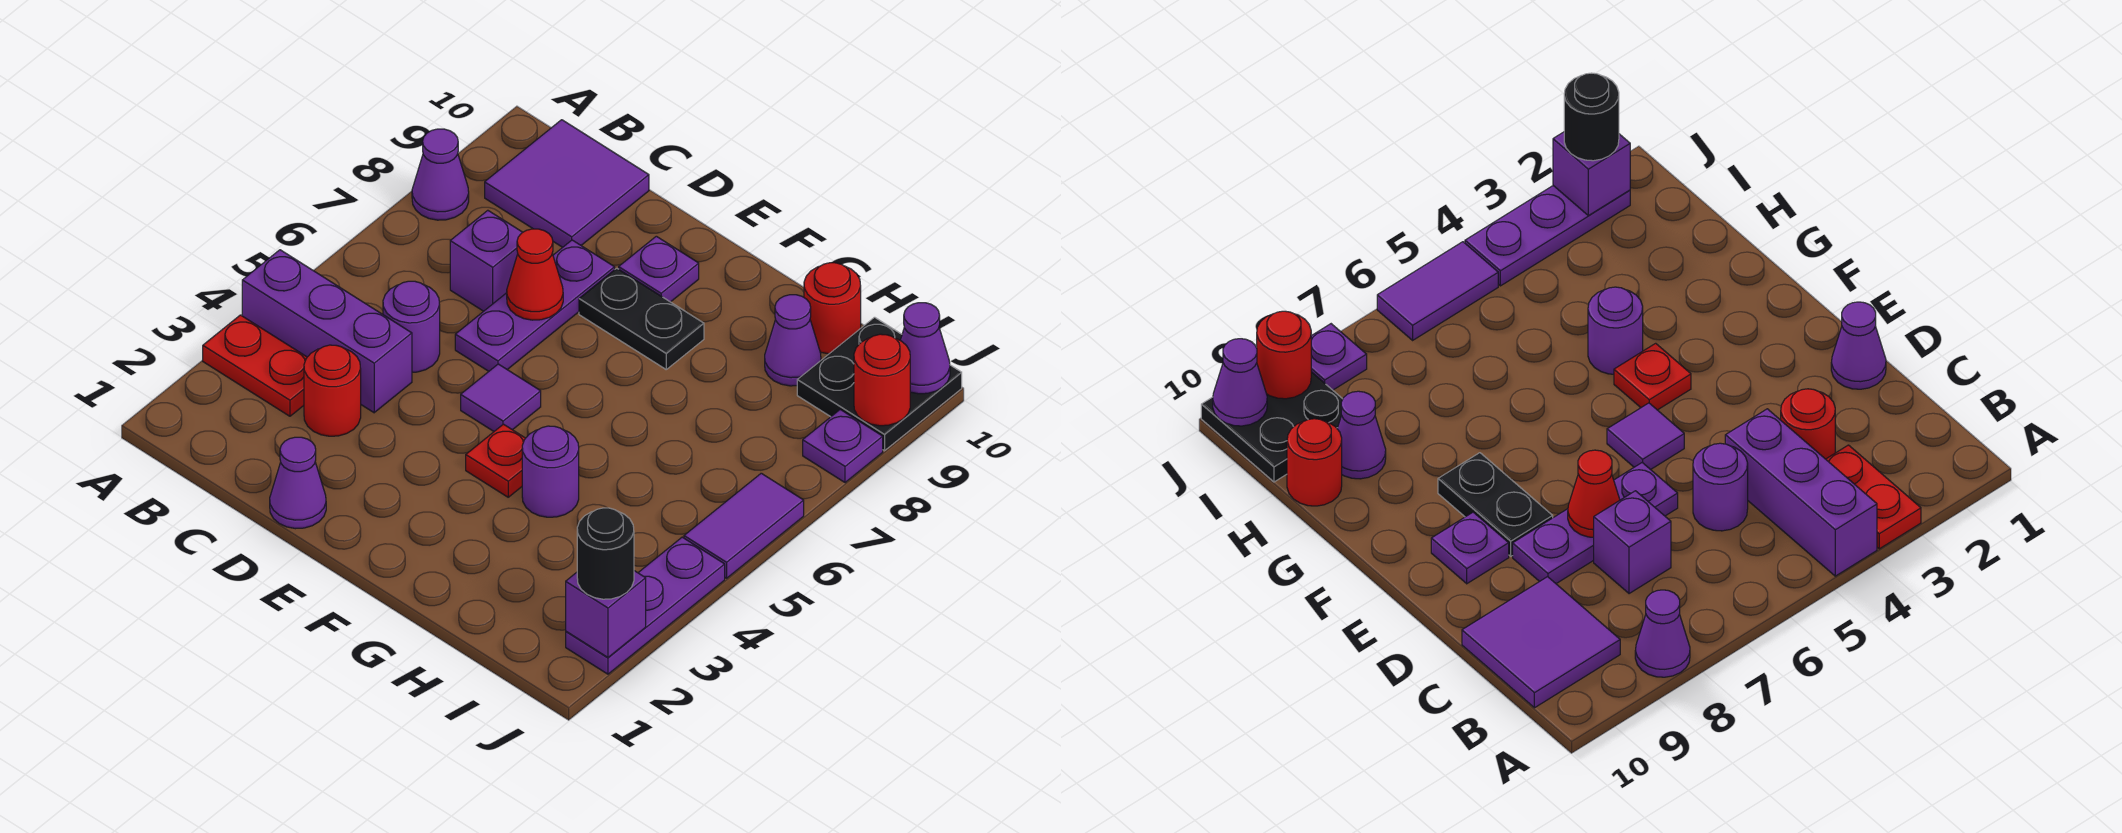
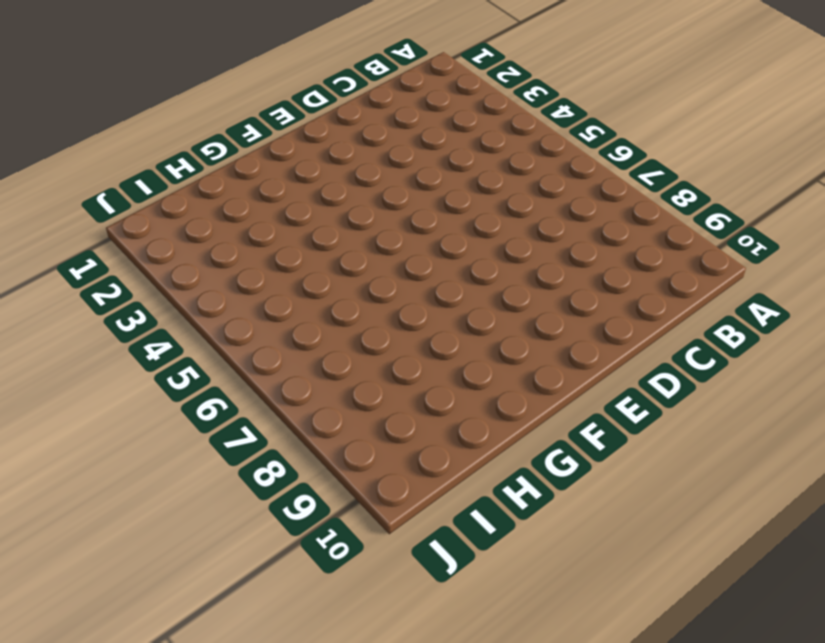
none -> red 1x2 plate [203,315,307,416]
none -> purple 1x3 brick [242,250,412,413]
none -> purple 1x1 cone [412,129,469,220]

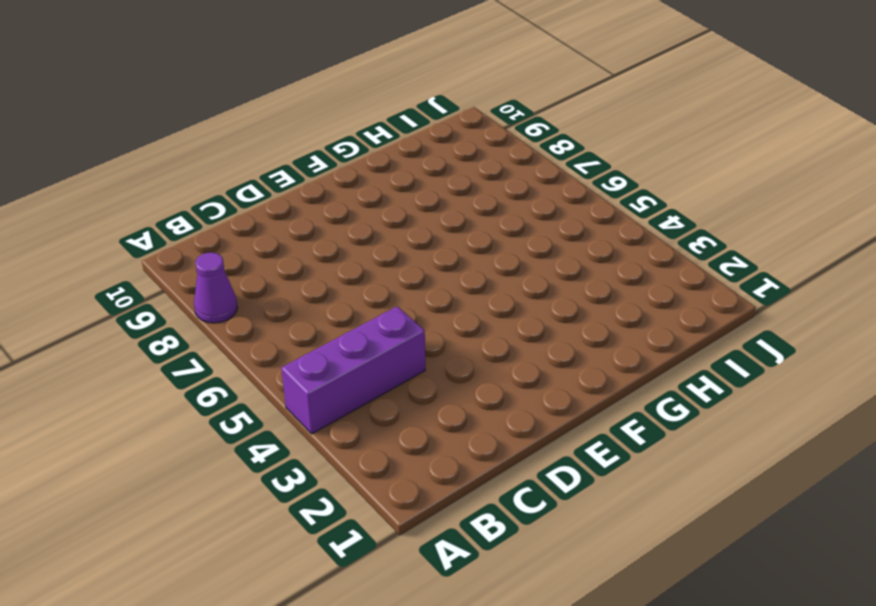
none -> red 1x2 plate [203,315,307,416]
none -> purple 2x2 tile [485,120,649,247]
none -> red 1x1 round brick [304,345,361,436]

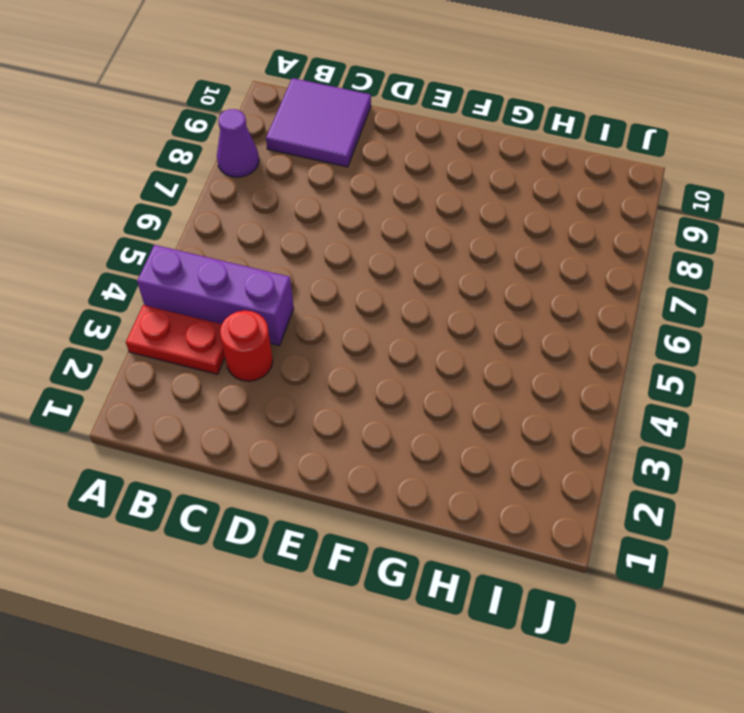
none -> purple 1x1 round brick [383,281,440,372]
none -> purple 1x1 brick [450,210,523,311]
none -> purple 1x1 cone [270,437,326,529]

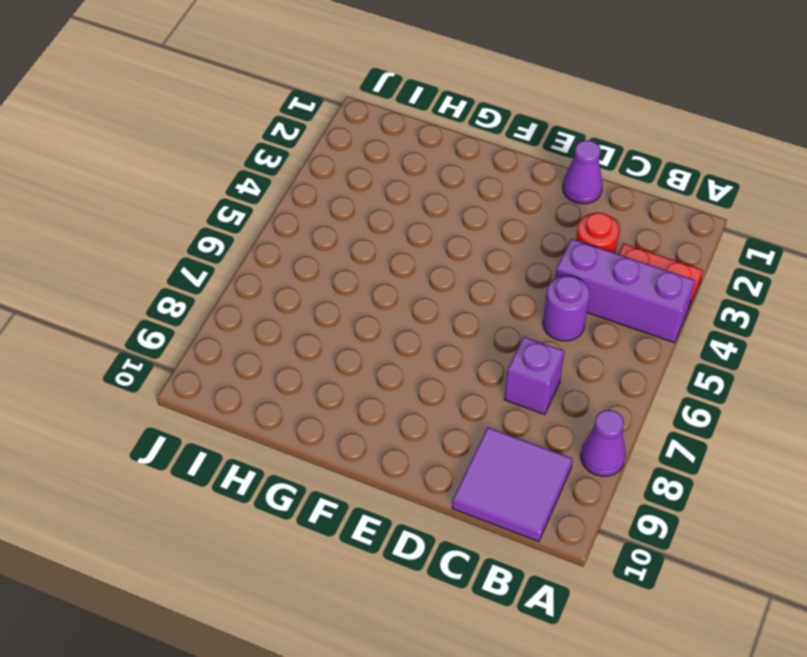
none -> purple 1x3 plate [455,240,615,371]
none -> purple 1x1 tile [461,364,541,431]
none -> black 1x2 plate [579,268,704,369]

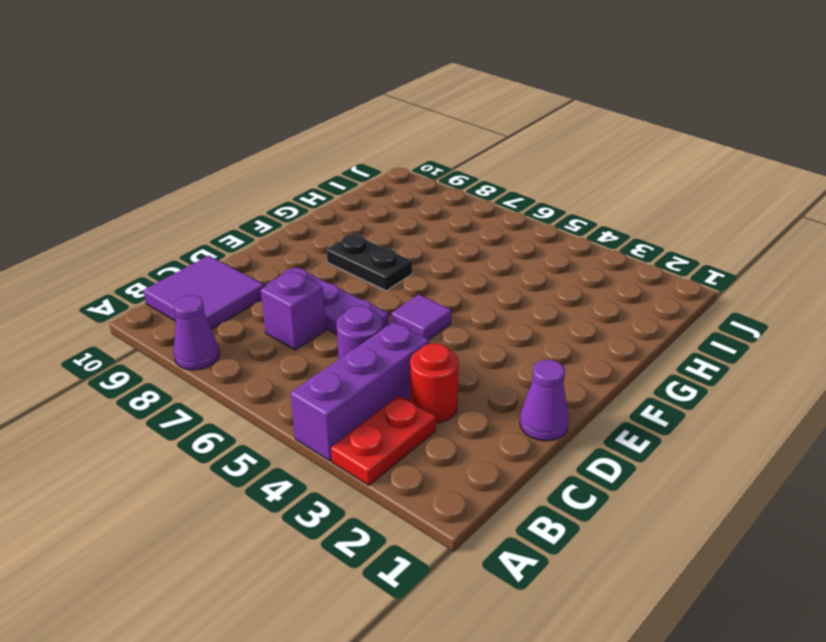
black 1x2 plate [327,234,412,291] -> black 1x2 plate turned to [579,268,704,369]
none -> purple 1x1 plate [619,236,699,302]
none -> red 1x1 plate [466,424,525,497]
none -> purple 1x1 round brick [522,426,579,517]

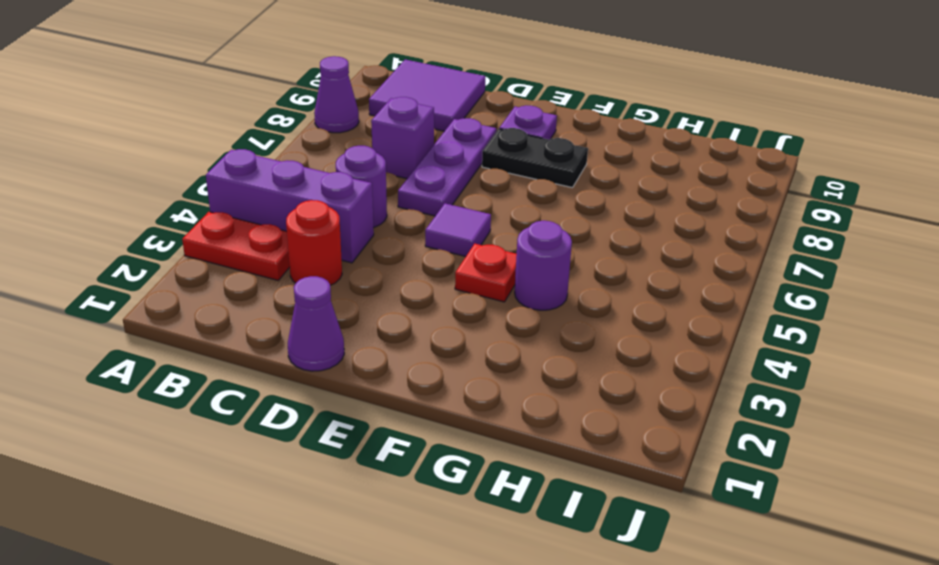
none -> purple 1x1 cone [765,295,821,386]
none -> red 1x1 round brick [804,263,861,354]
none -> black 2x2 plate [797,317,962,451]

